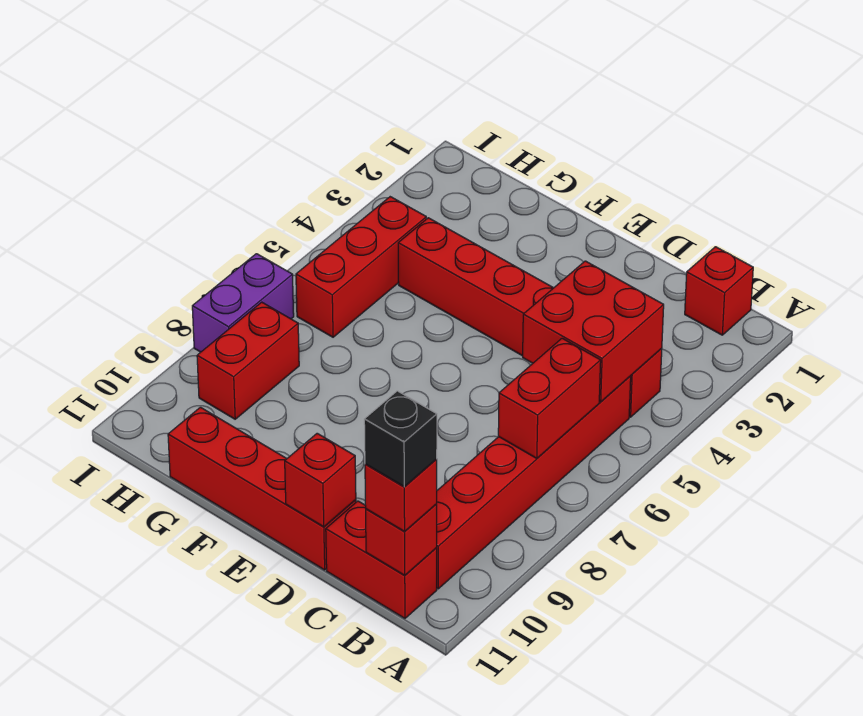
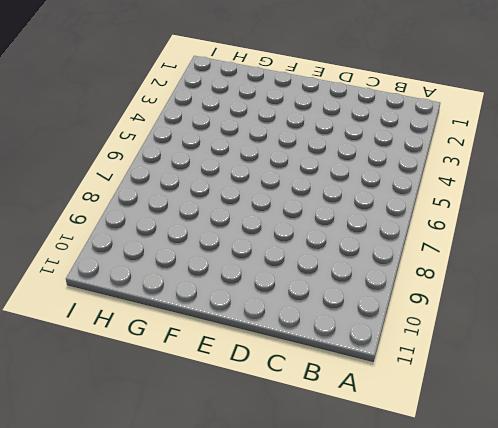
none -> red 1x1 brick [685,247,753,335]
none -> red 1x6 brick [398,218,662,417]
none -> red 1x6 brick [437,376,631,589]

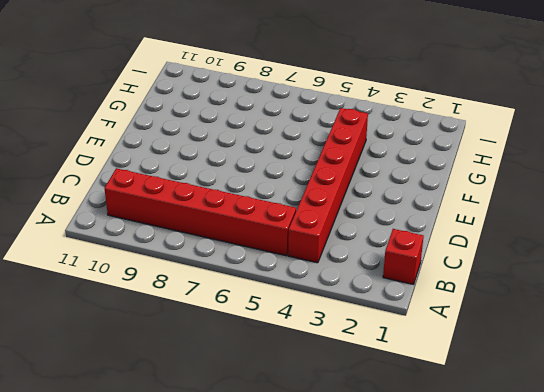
none -> red 1x2 brick [326,501,437,618]
none -> red 1x4 brick [168,407,356,570]
none -> red 1x3 brick [296,197,426,337]

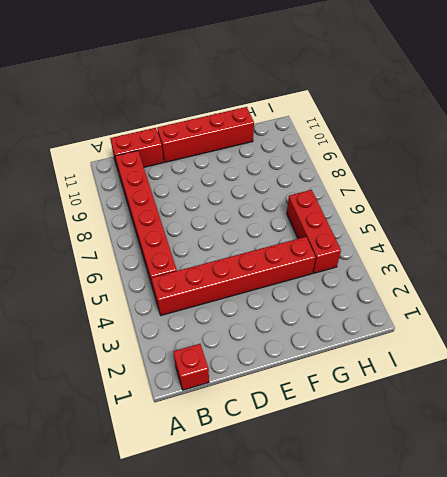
none -> red 1x2 brick [197,302,299,419]
none -> purple 1x2 brick [192,254,294,352]
none -> red 2x2 brick [523,261,664,402]

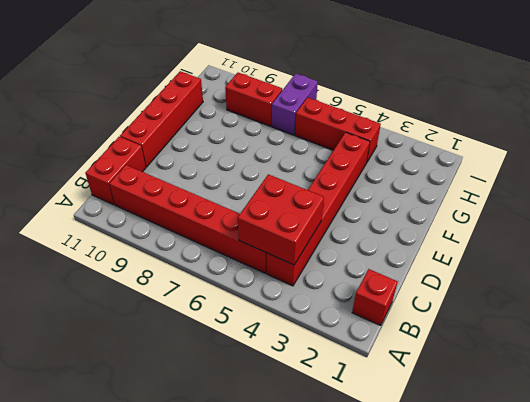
purple 1x2 brick [272,74,318,135] -> purple 1x2 brick turned to [192,254,294,352]
none -> red 1x2 brick [498,338,601,458]
none -> red 1x1 brick [366,504,437,575]
none -> red 1x1 brick [285,433,356,527]

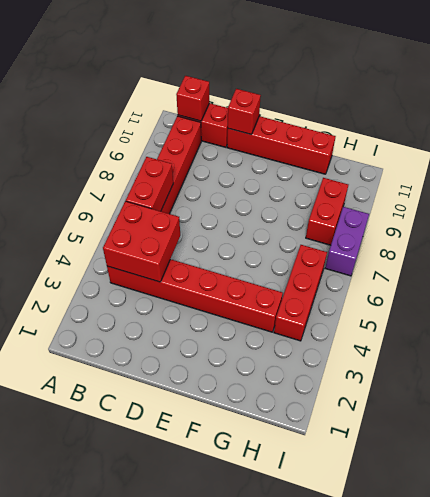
none -> red 1x1 brick [685,247,753,335]
none -> red 1x1 brick [365,459,437,531]
none -> black 1x1 brick [364,391,437,487]

